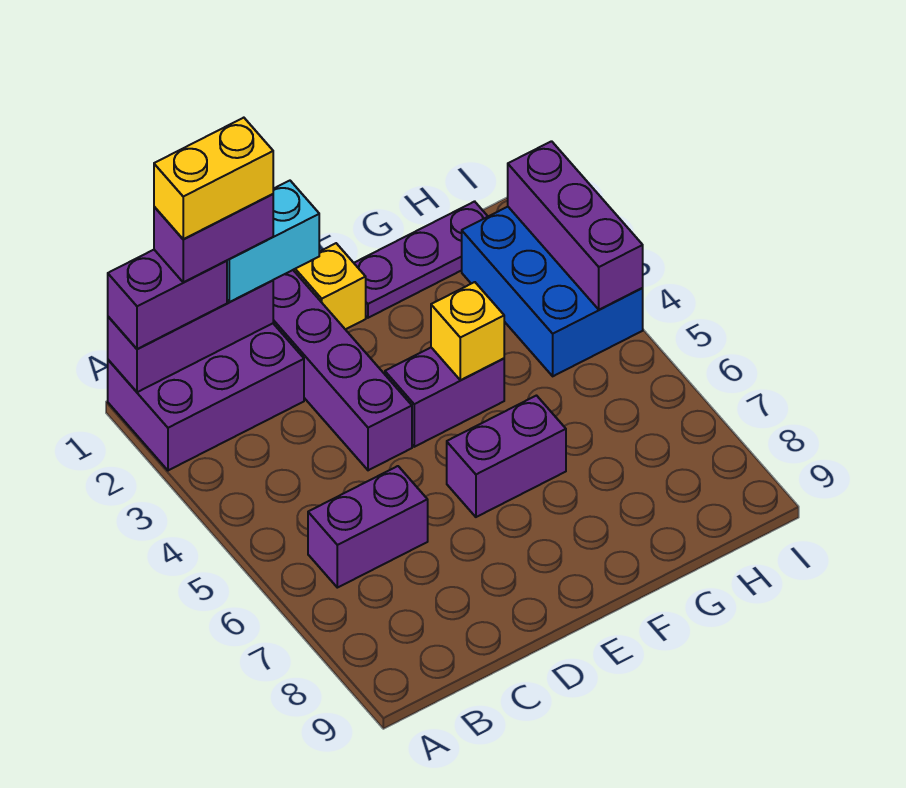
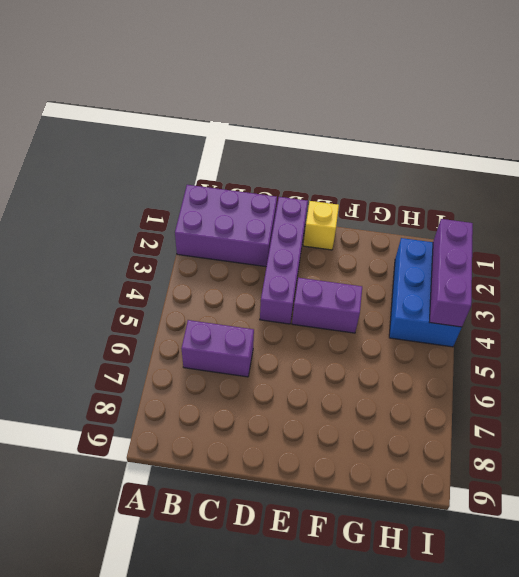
none -> purple 1x2 brick [447,396,566,517]
none -> purple 1x3 plate [354,201,488,318]
none -> purple 1x3 brick [108,281,273,392]

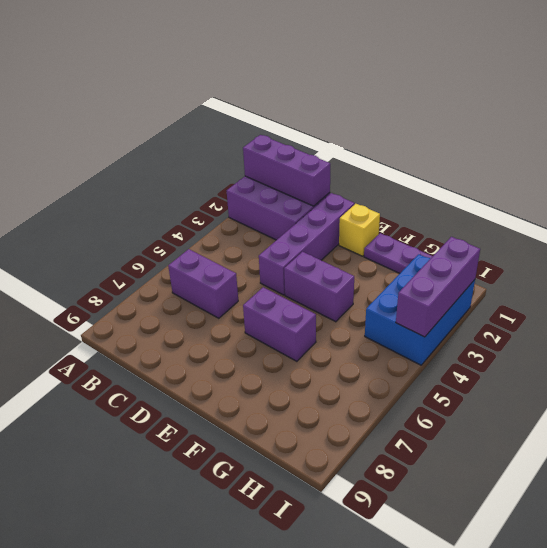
none -> yellow 1x1 brick [431,282,504,380]
none -> purple 1x2 brick [108,250,227,349]
none -> cyan 1x2 brick [227,181,319,302]

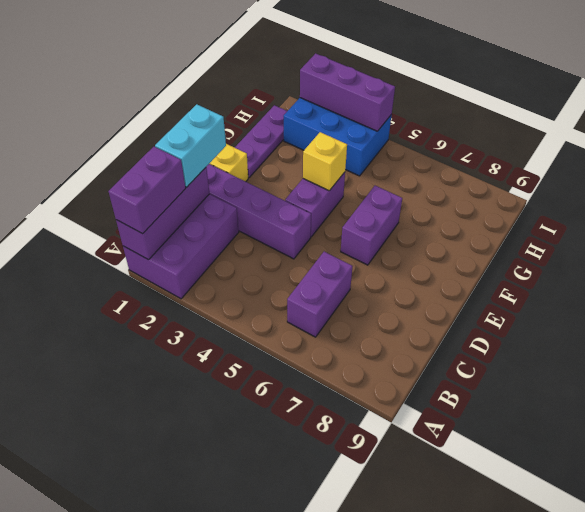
none -> purple 1x2 brick [154,194,273,282]
none -> yellow 1x2 brick [154,118,273,239]

